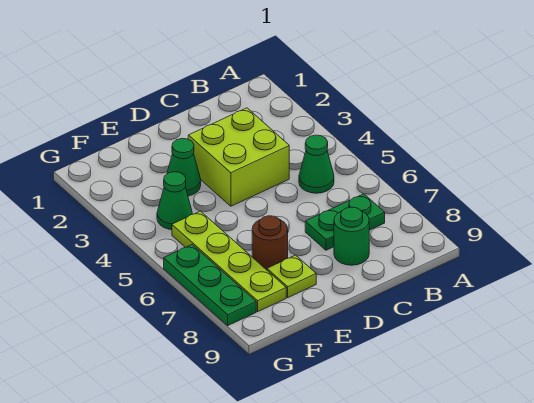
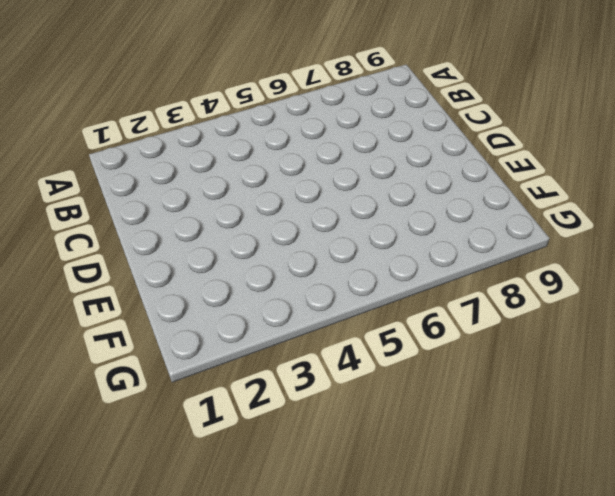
none -> green 1x1 cone [299,135,334,193]
none -> green 1x2 plate [305,194,385,250]

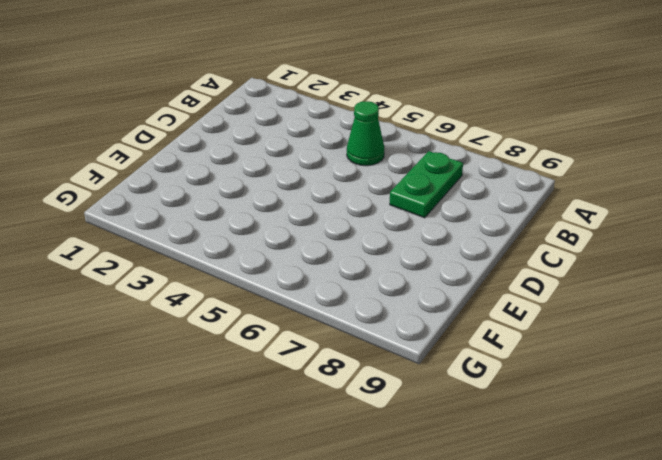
none -> lime 2x2 brick [188,108,289,206]
none -> green 1x1 round brick [334,207,369,265]

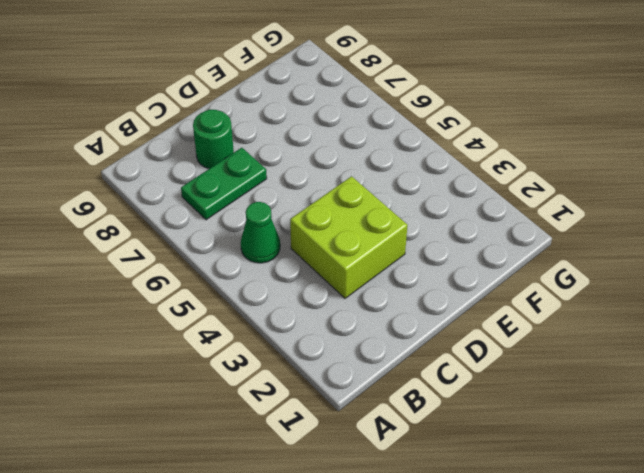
none -> green 1x1 cone [167,139,201,196]
none -> brown 1x1 round brick [252,216,288,270]

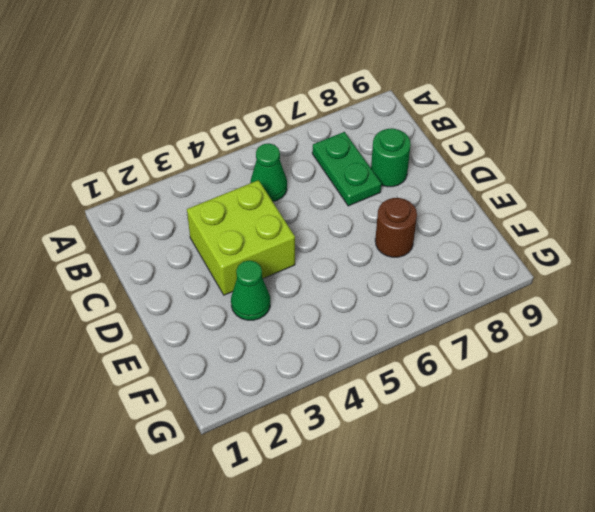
none -> lime 1x1 plate [267,255,316,297]
none -> green 1x1 cone [157,172,192,230]

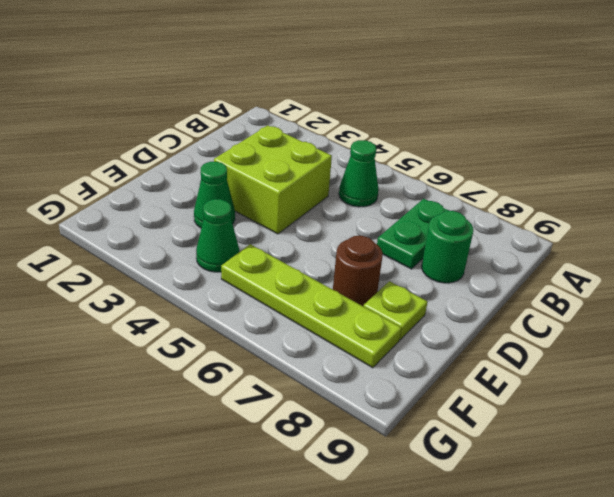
none -> green 1x3 plate [164,245,256,325]

